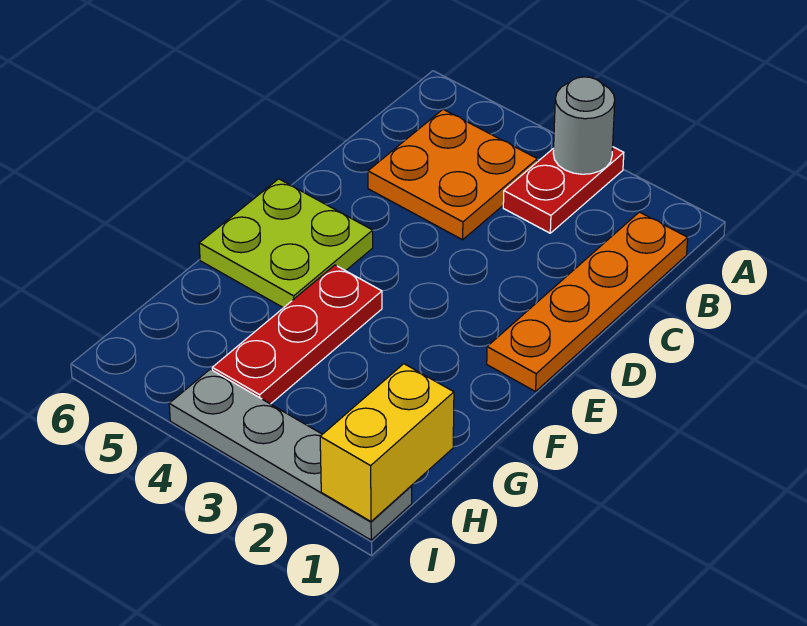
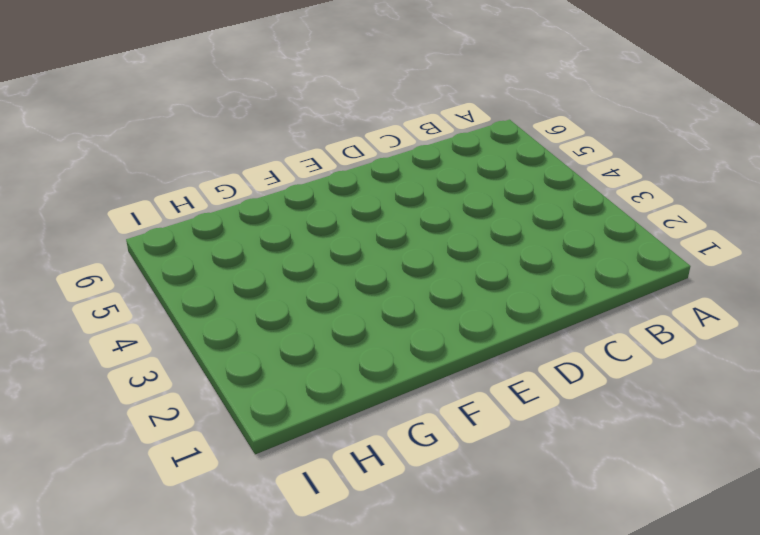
none -> red 1x2 plate [503,147,624,233]
none -> orange 1x4 plate [487,212,688,391]

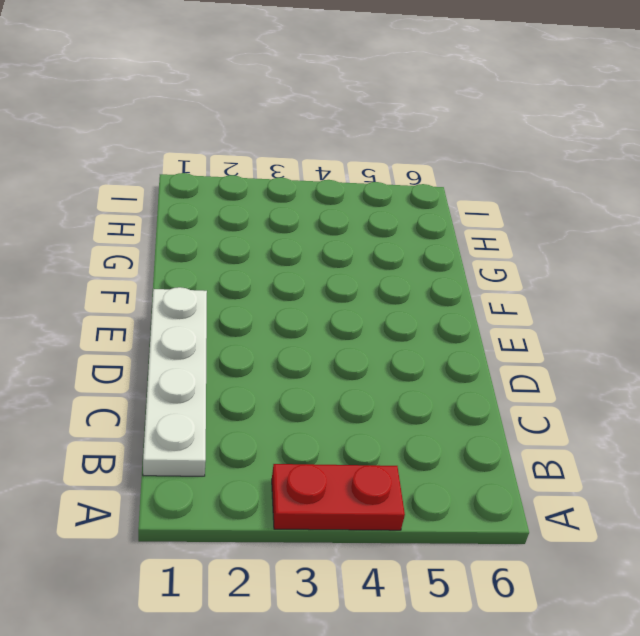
red 1x2 plate [272,464,405,530] -> red 1x2 plate turned to [503,147,624,233]
white 1x4 plate [143,287,207,476] -> orange 1x4 plate [487,212,688,391]
none -> orange 2x2 plate [368,109,537,240]
none -> lime 2x2 plate [199,179,373,308]

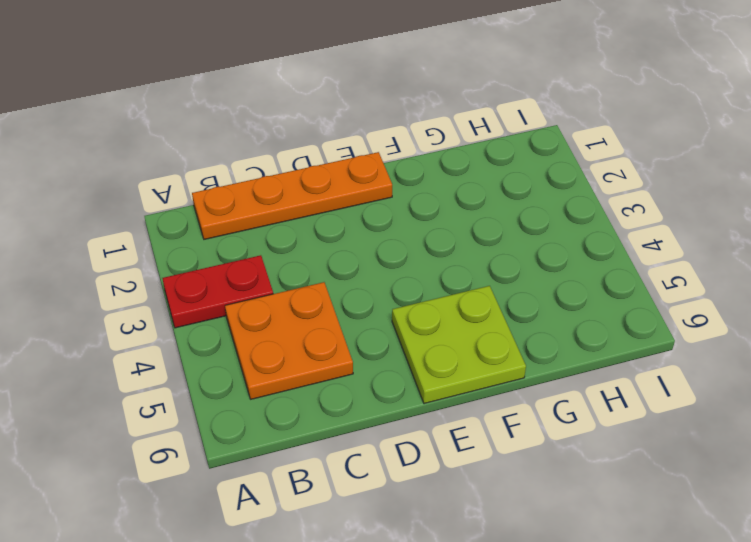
none -> red 1x3 plate [212,265,382,404]
none -> grey 1x4 plate [169,369,412,540]

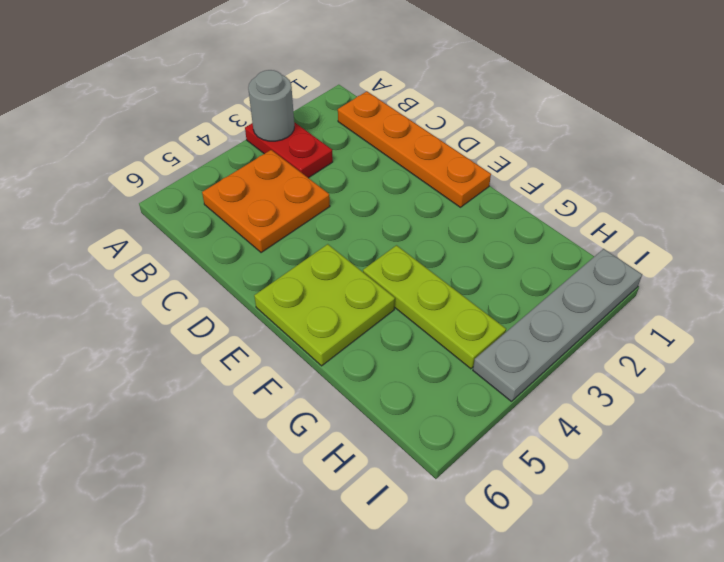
lime 1x3 plate [363,245,506,369] -> red 1x3 plate [212,265,382,404]
none -> yellow 1x2 brick [320,364,454,522]

